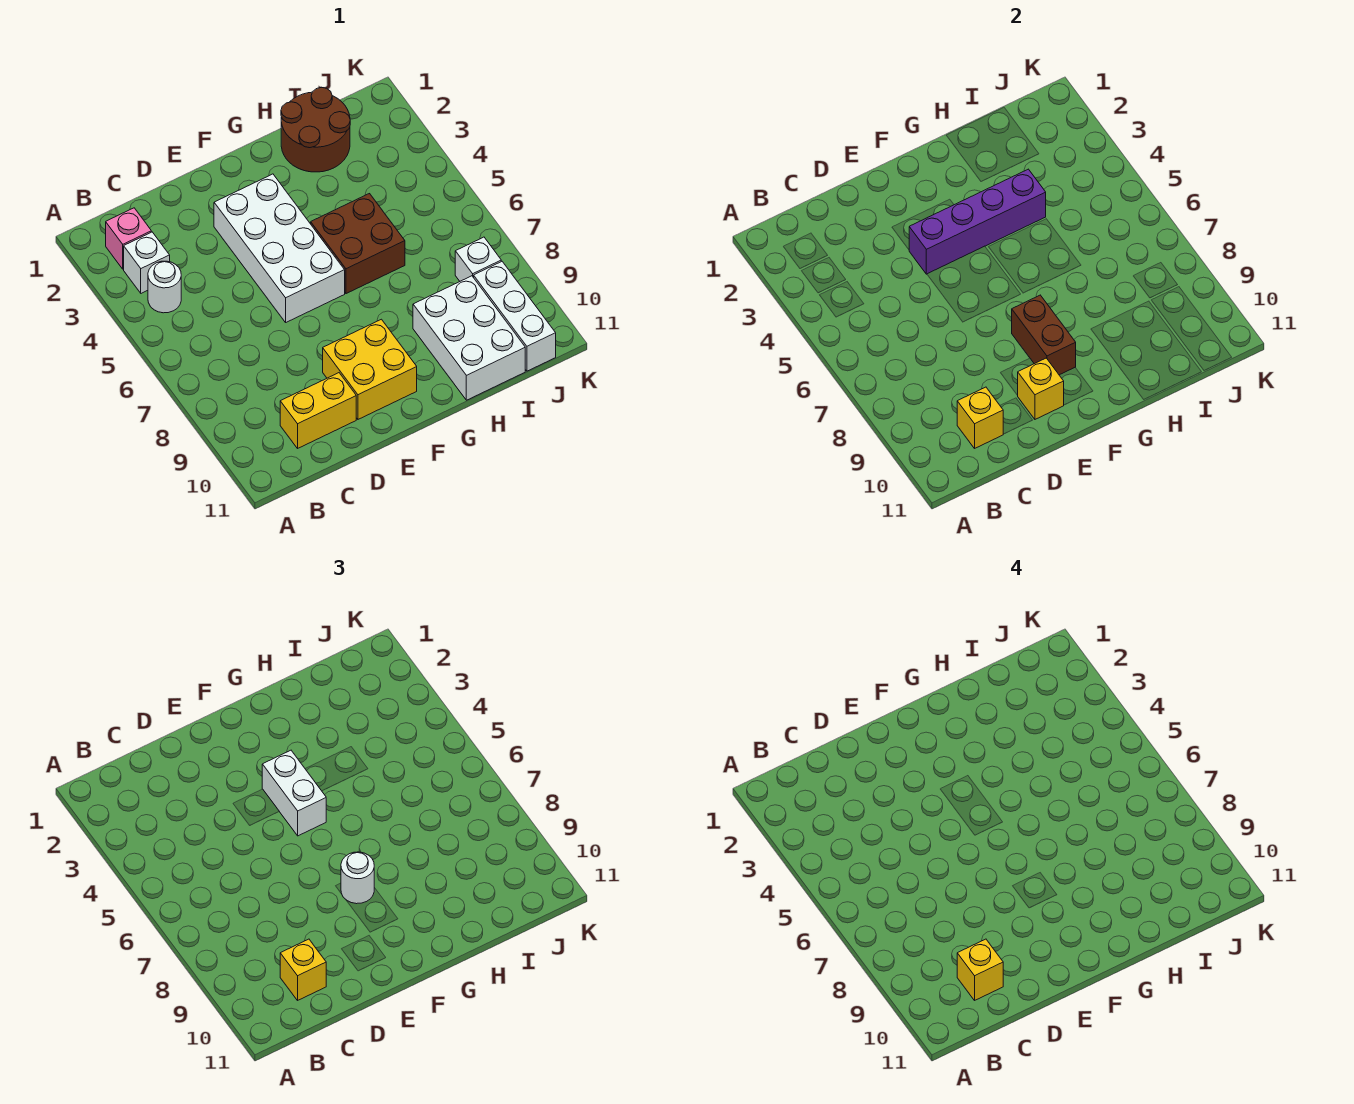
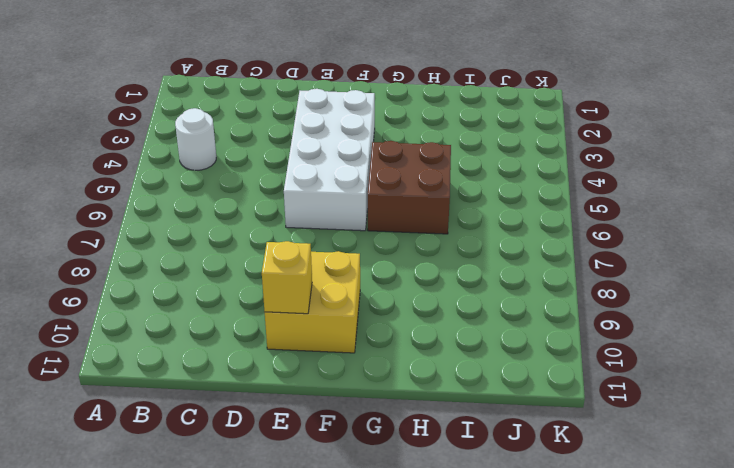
none -> pink 1x1 brick [106,208,151,269]
none -> white 1x1 brick [124,232,170,293]
none -> yellow 1x2 brick [280,373,356,448]

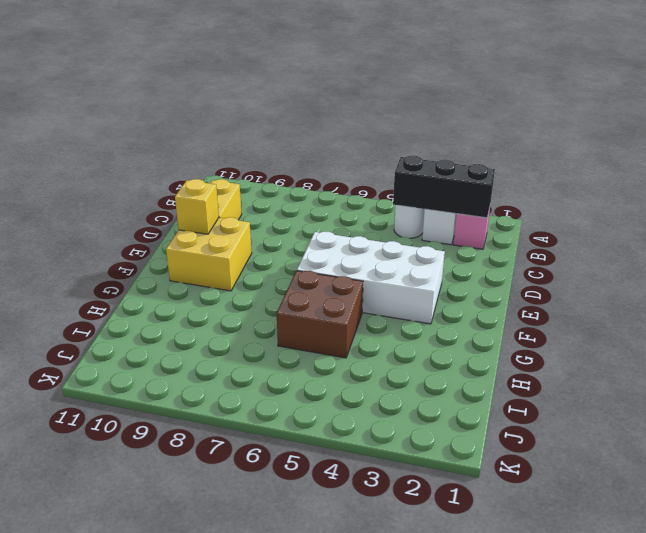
black 1x3 brick [393,156,495,218] -> none
none -> brown 2x2 round brick [281,87,350,172]
none -> white 2x3 brick [413,276,525,400]
none -> white 1x1 brick [455,237,501,281]

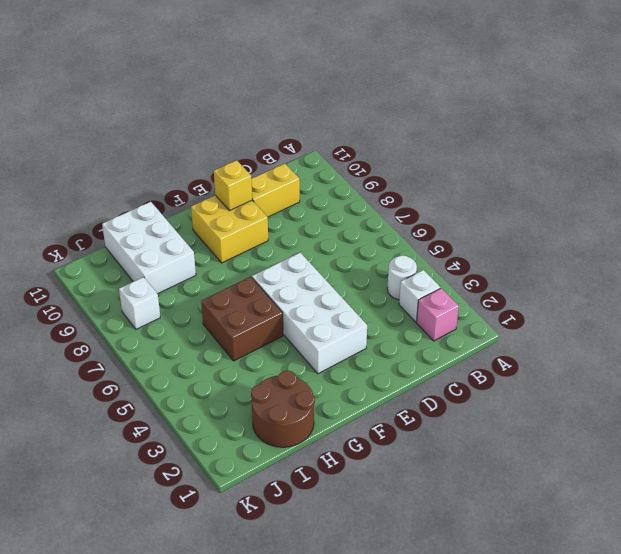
none -> white 1x3 brick [474,261,556,371]
none -> yellow 1x1 brick [957,387,1003,448]
none -> purple 1x4 brick [909,169,1046,274]

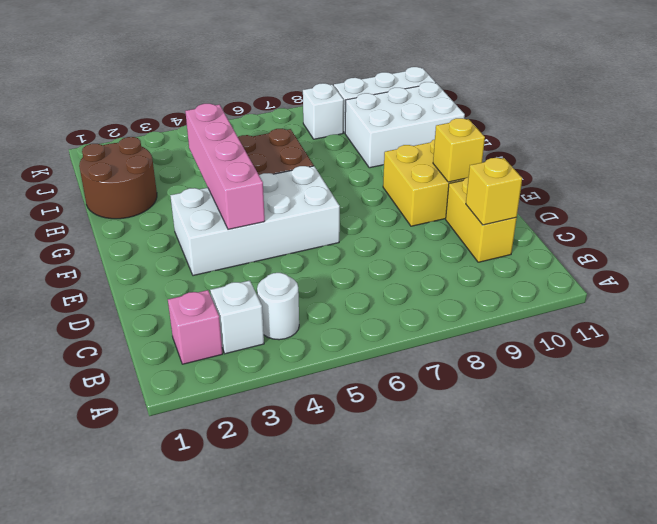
pink 1x4 brick [185,104,265,229] -> purple 1x4 brick [909,169,1046,274]
none -> brown 1x2 brick [1012,295,1076,375]
none -> yellow 1x1 brick [280,939,326,1000]
none -> white 1x2 brick [262,750,326,836]

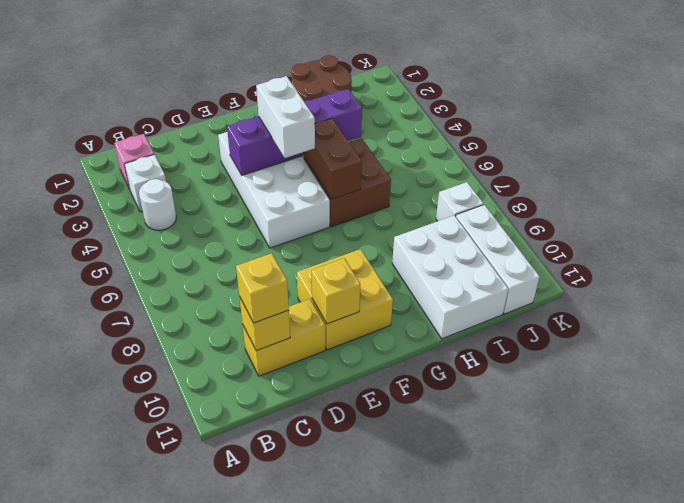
brown 1x2 brick [304,118,362,199] -> brown 1x2 brick moved to [1012,295,1076,375]
none -> white 1x1 round brick [341,852,374,904]
none -> yellow 1x1 brick [957,939,1003,1000]

